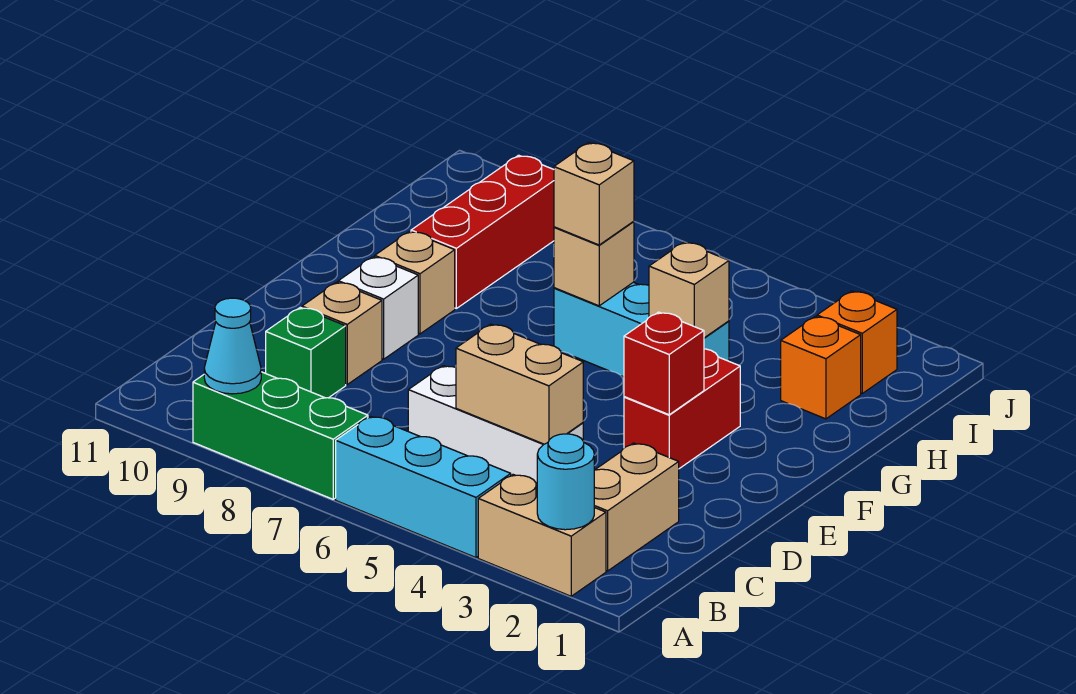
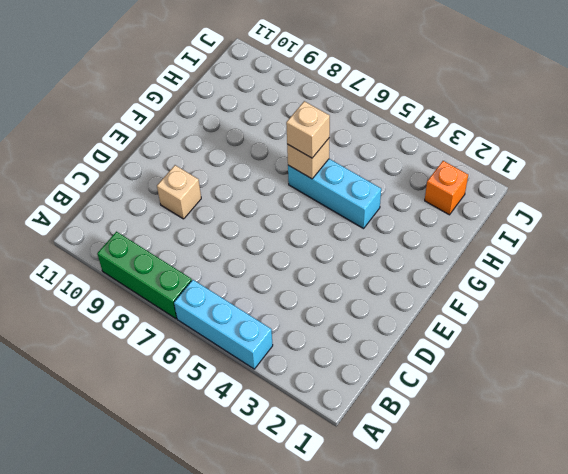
none -> tan 1x2 brick [478,475,606,596]
none -> tan 1x2 brick [594,443,679,571]
none -> white 1x3 brick [408,366,583,484]

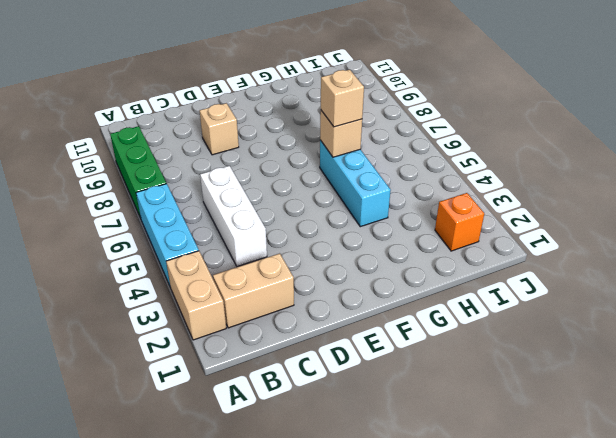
none -> green 1x1 brick [266,307,346,398]
none -> red 1x2 brick [624,349,740,469]
none -> white 1x1 brick [338,257,418,359]

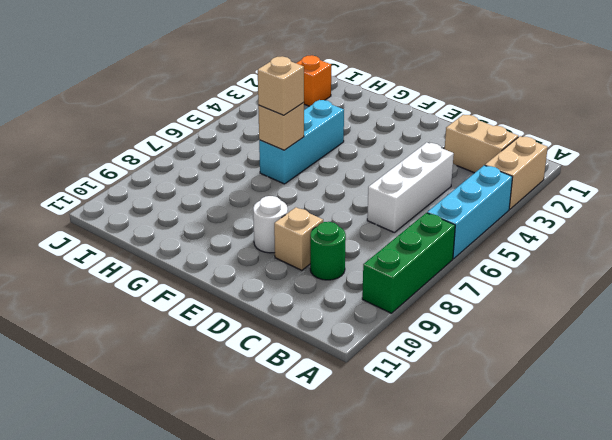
green 1x1 round brick [310,222,346,280] -> green 1x1 brick [266,307,346,398]
white 1x1 round brick [253,196,288,253] -> white 1x1 brick [338,257,418,359]
none -> red 1x2 brick [624,349,740,469]
none -> tan 1x1 brick [375,231,455,334]
none -> red 1x3 brick [411,155,554,308]

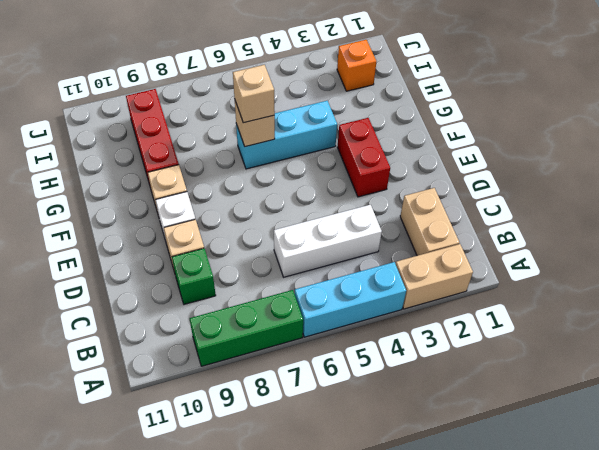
none -> orange 1x1 brick [781,316,861,419]
none -> cyan 1x1 round brick [537,434,594,530]
none -> cyan 1x1 cone [204,298,261,394]

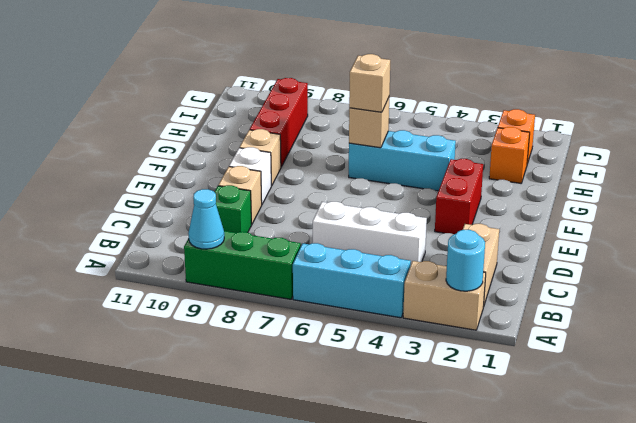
none -> tan 1x2 brick [456,324,583,444]
none -> red 1x1 brick [624,312,704,415]
none -> tan 1x1 brick [649,242,729,338]

